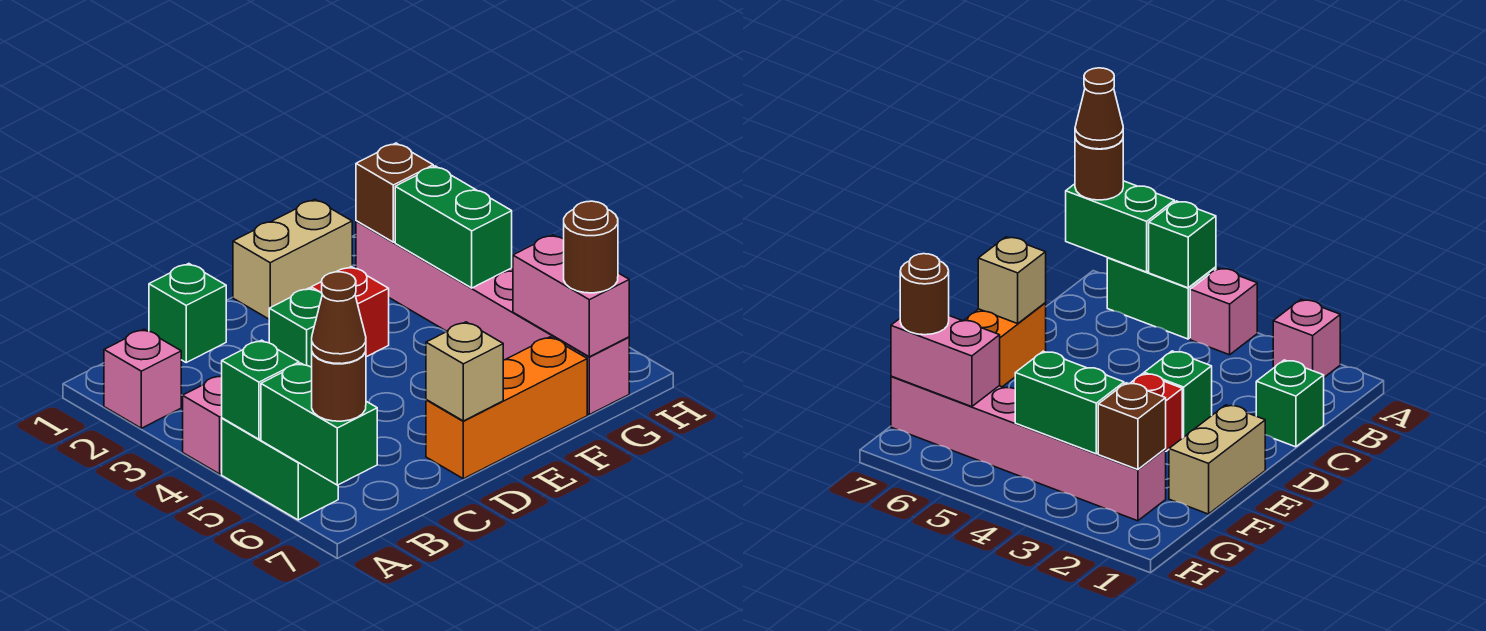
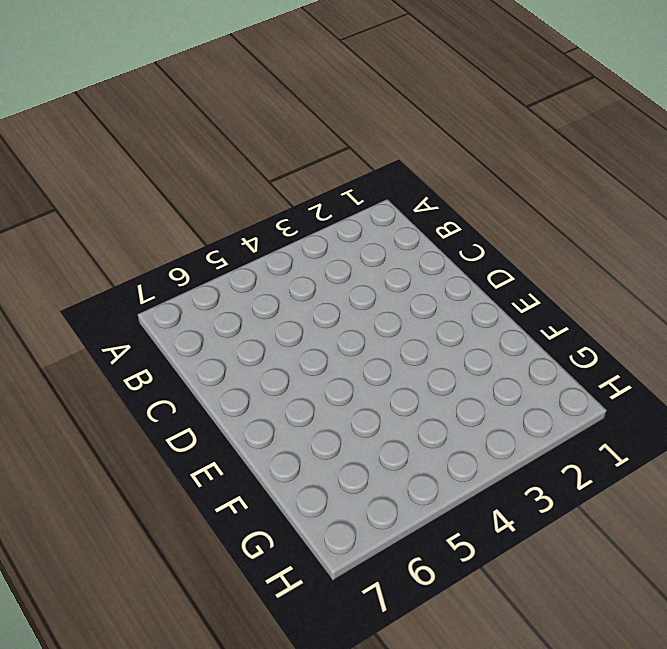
none -> pink 1x1 brick [104,329,181,428]
none -> pink 1x1 brick [183,375,222,474]
none -> green 1x2 brick [222,418,338,520]

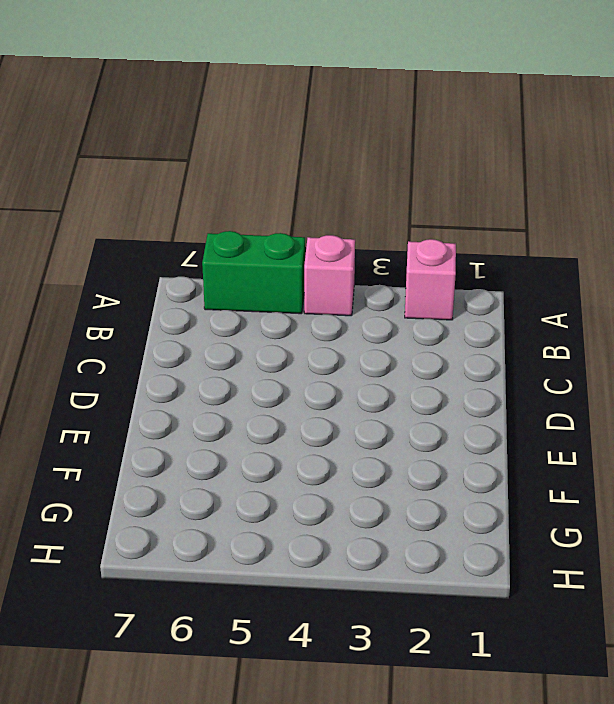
none -> green 1x1 brick [149,264,226,362]
none -> green 1x1 brick [269,288,322,367]
none -> orange 1x3 brick [426,337,587,479]

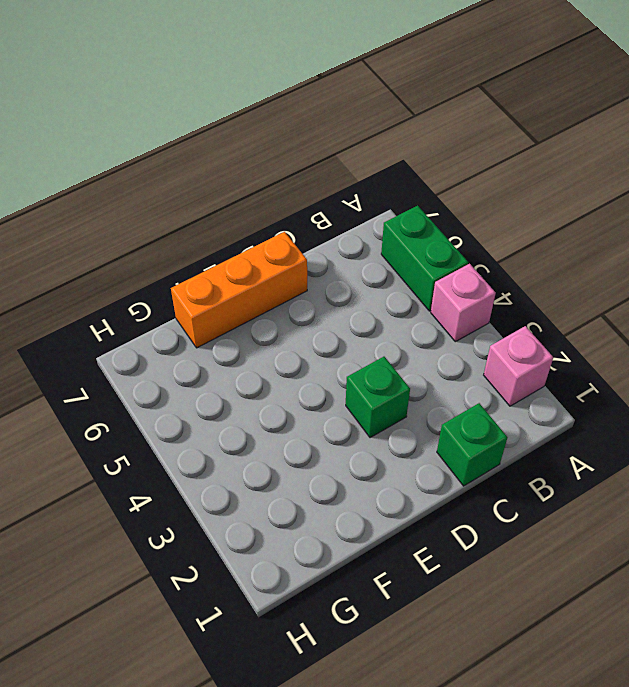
none -> tan 1x2 brick [233,199,352,319]
none -> red 1x1 brick [311,267,389,357]
none -> pink 1x6 brick [356,221,629,415]

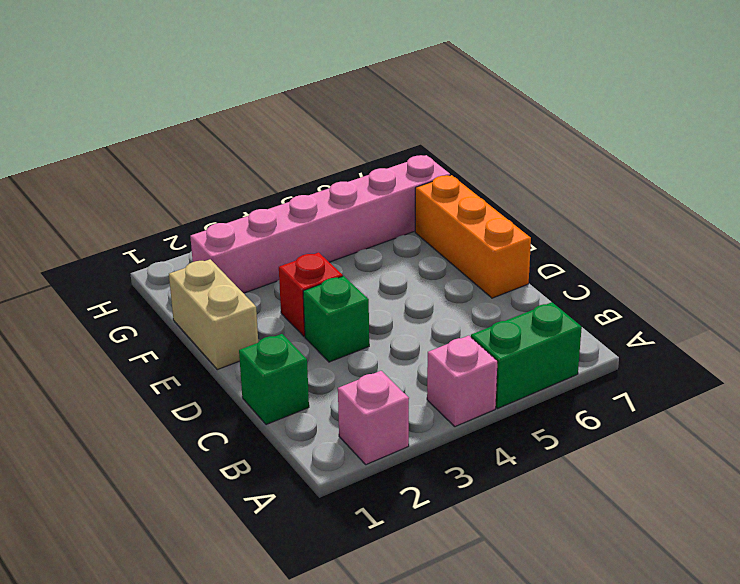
none -> green 1x1 brick [222,340,299,439]
none -> green 1x2 brick [261,363,377,485]
none -> tan 1x1 brick [426,322,503,421]

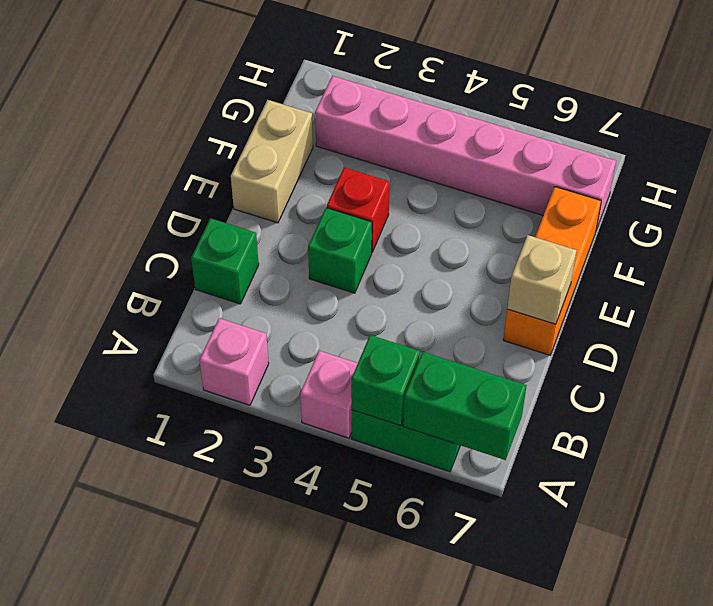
none -> brown 1x1 brick [356,143,433,242]
none -> green 1x2 brick [395,166,512,288]
none -> pink 1x2 brick [513,235,629,357]

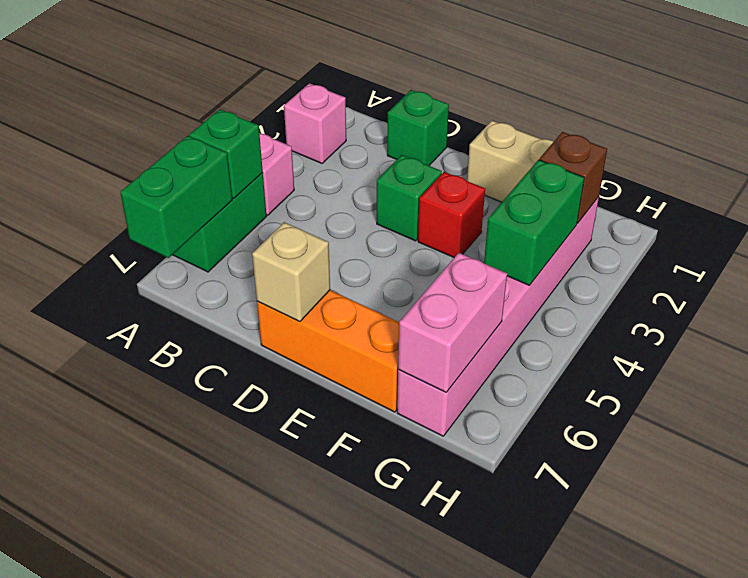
none -> brown 1x1 round brick [312,352,366,421]
none -> brown 1x1 round brick [564,201,618,293]
none -> brown 1x1 cone [312,272,366,364]

